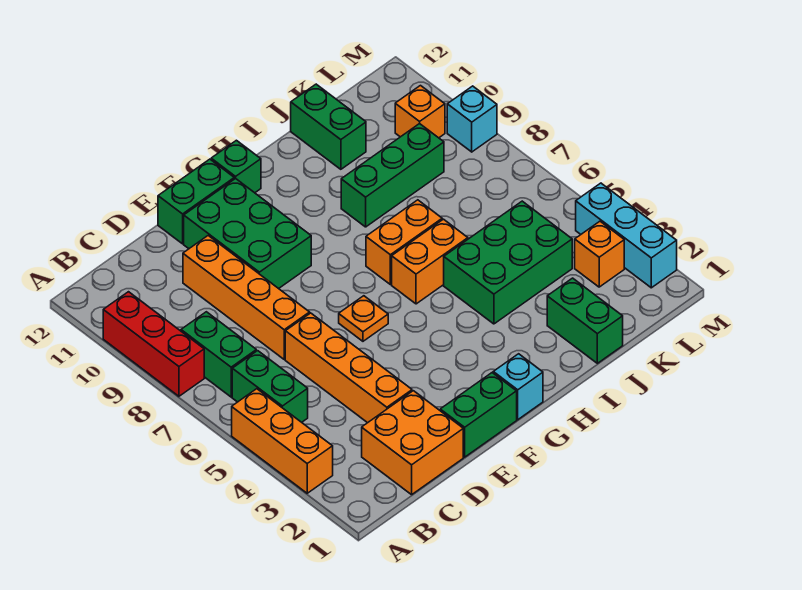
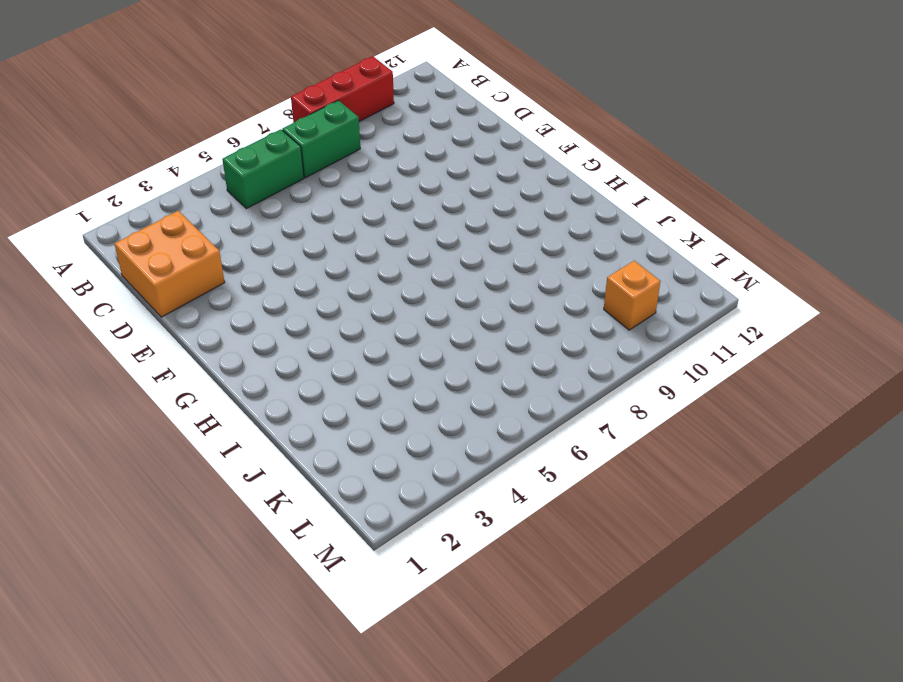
none -> orange 1x3 brick [232,389,333,493]
none -> orange 1x4 brick [285,313,412,423]
none -> orange 1x4 brick [183,236,310,359]

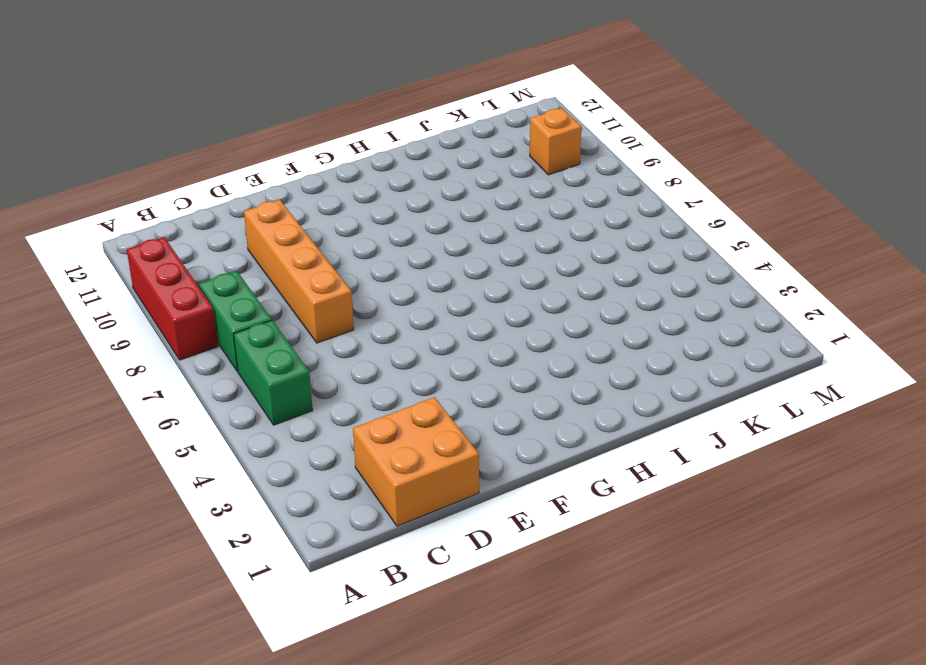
none -> orange 1x3 brick [232,389,333,493]
none -> orange 1x4 brick [285,313,412,423]
none -> green 1x2 brick [440,373,517,457]

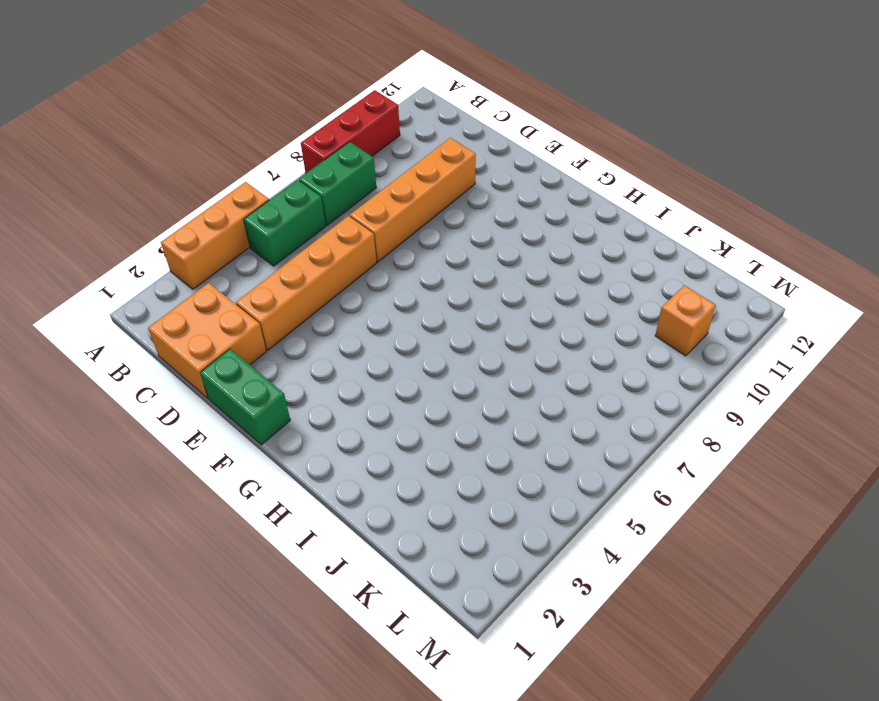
none -> green 2x3 brick [184,178,311,289]
none -> green 1x2 brick [158,159,234,244]
none -> orange 1x1 plate [339,296,388,341]

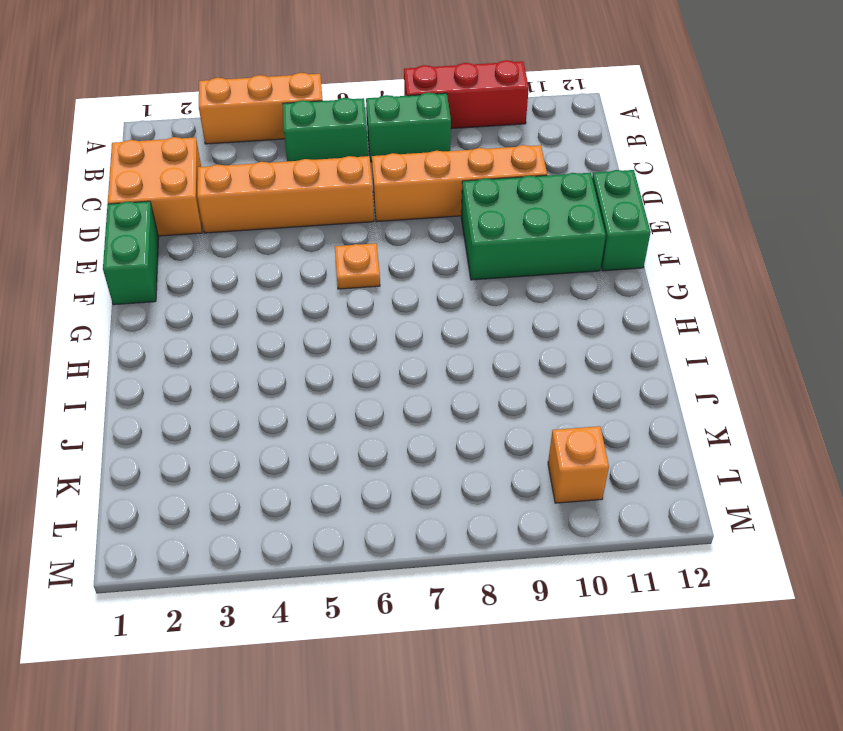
none -> cyan 1x1 brick [493,354,543,420]
none -> green 1x1 brick [211,140,261,193]
none -> orange 1x2 brick [392,219,468,304]

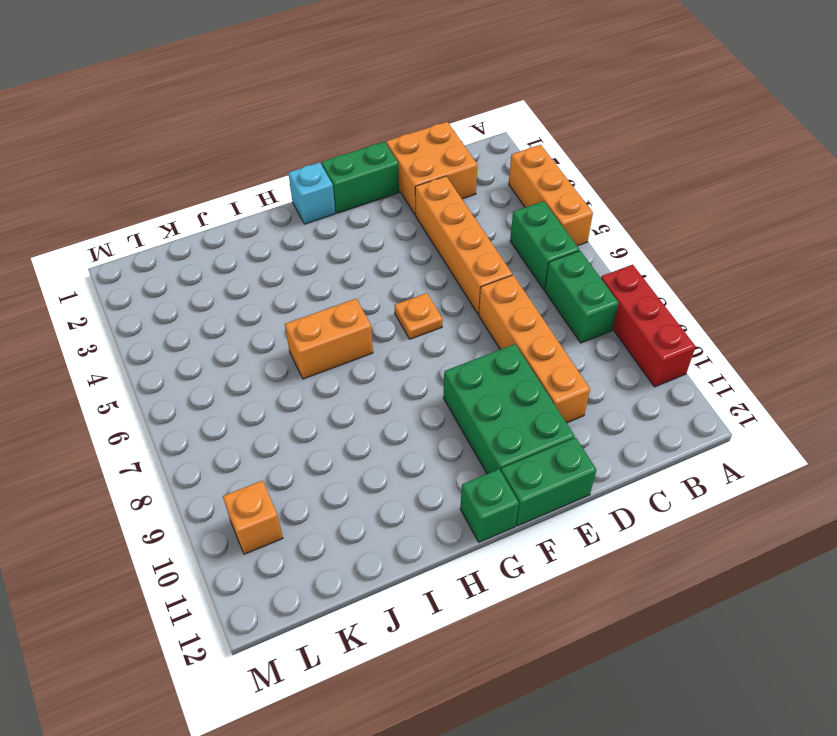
none -> orange 1x2 brick [366,200,442,284]
none -> green 2x3 brick [444,201,572,324]
none -> green 1x3 brick [341,124,444,227]

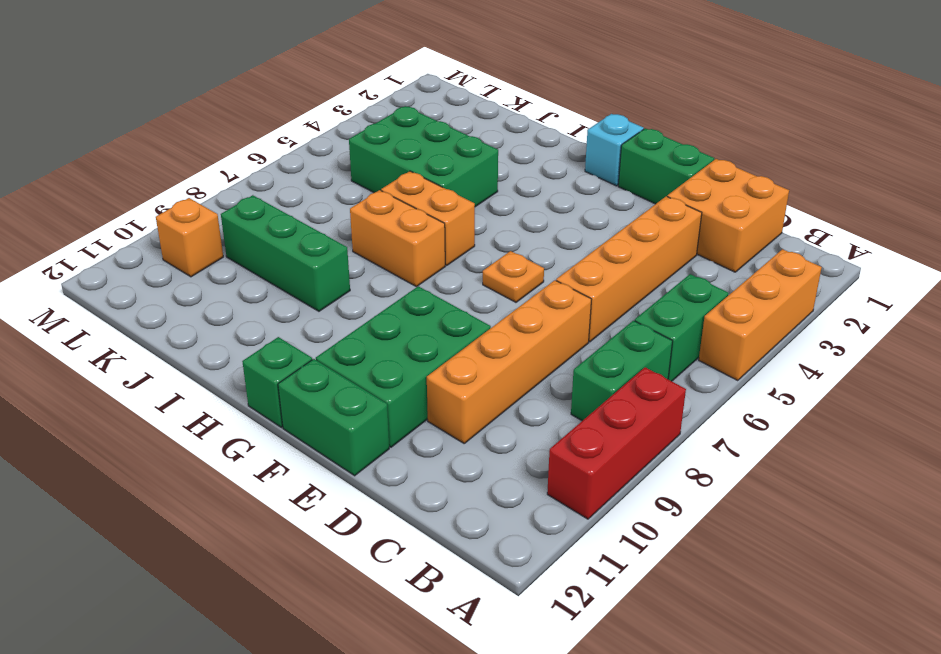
none -> green 1x2 brick [547,278,623,363]
none -> green 1x2 brick [291,84,366,169]
none -> orange 1x1 brick [575,221,624,287]

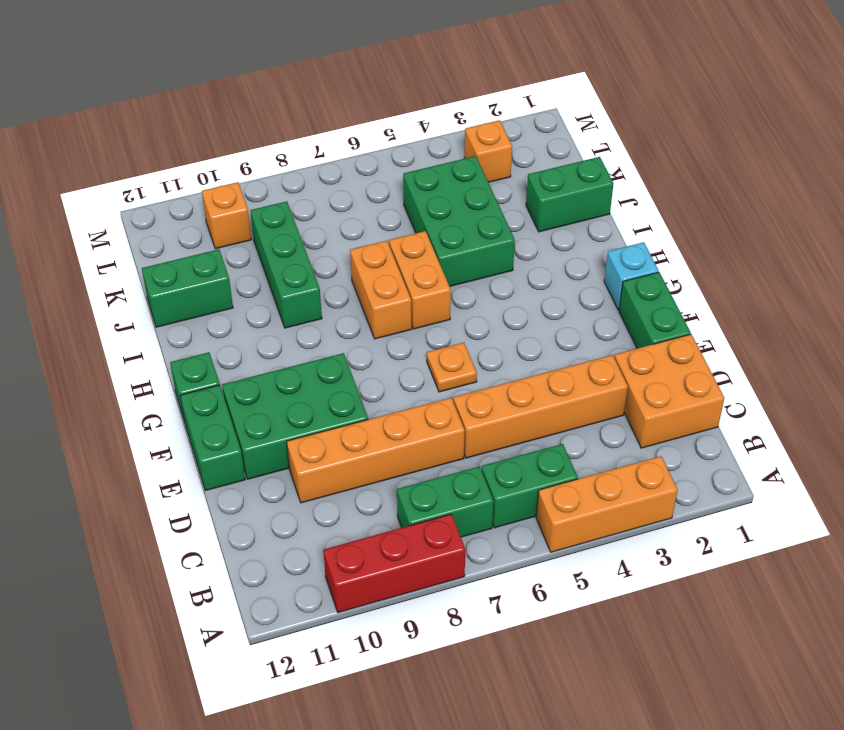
none -> cyan 1x3 brick [576,183,677,288]
none -> cyan 1x1 brick [447,86,497,152]

